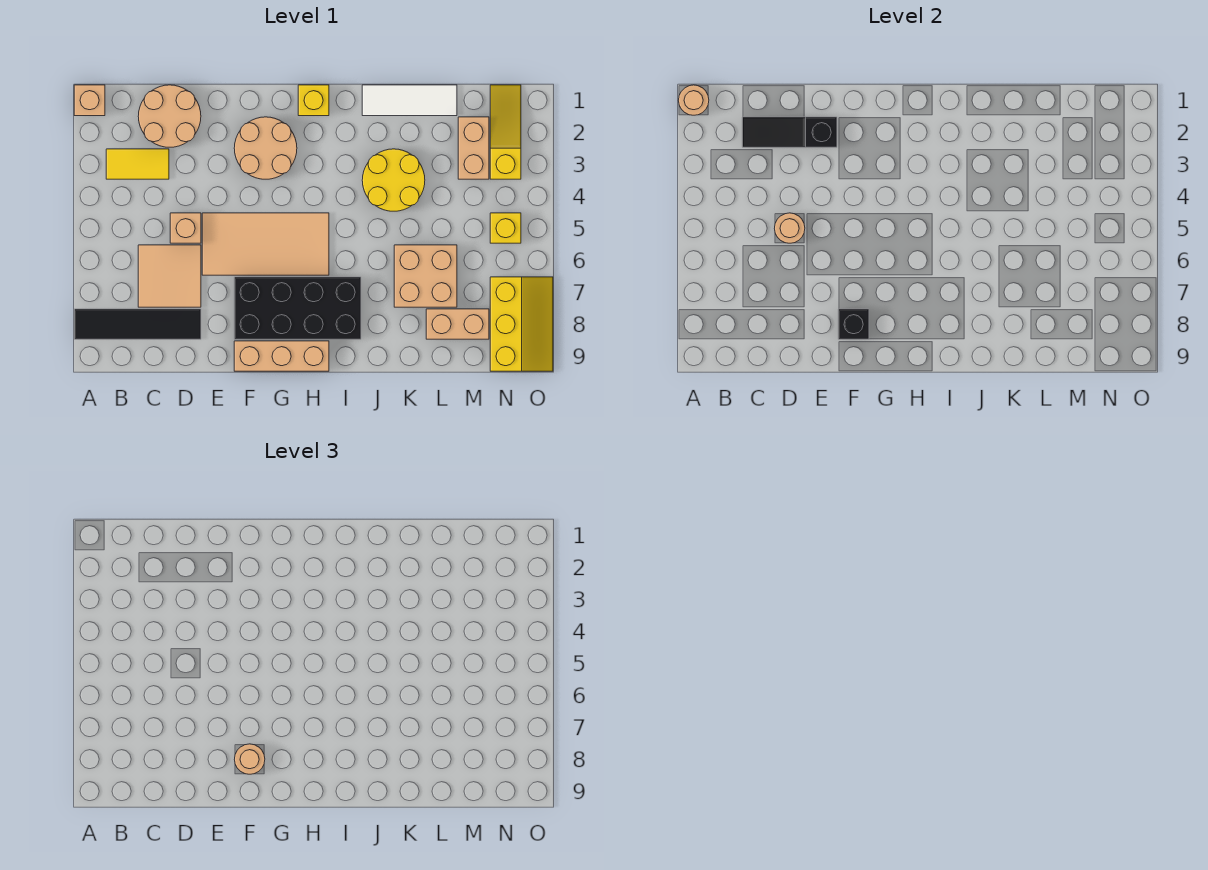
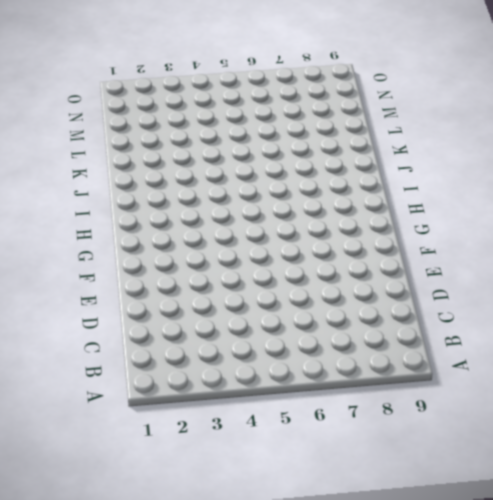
none -> tan 1x1 brick [74,85,105,116]
none -> black 1x4 tile [74,309,201,339]
none -> yellow 1x2 tile [106,149,169,179]

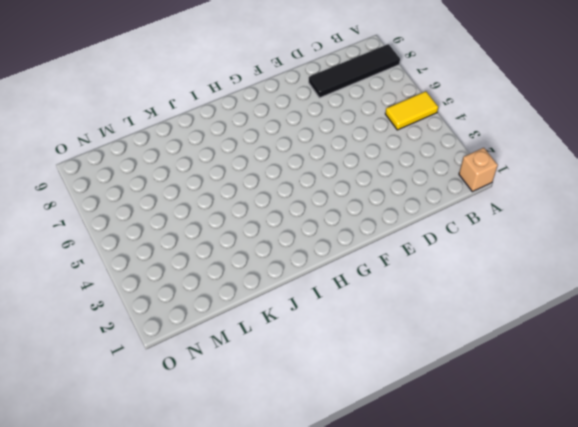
yellow 1x2 tile [385,91,438,130] -> yellow 1x2 tile moved to [106,149,169,179]
none -> tan 2x2 round brick [138,85,201,147]
none -> tan 2x2 tile [138,245,201,307]
none -> tan 1x1 brick [170,213,201,243]

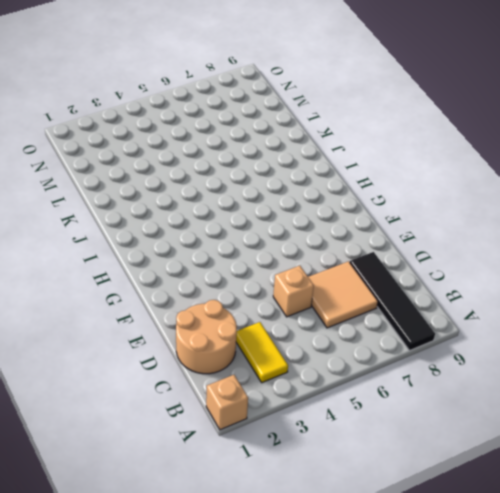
none -> tan 2x4 tile [202,213,329,275]
none -> tan 2x2 round brick [234,117,297,179]
none -> black 2x4 brick [234,277,361,339]

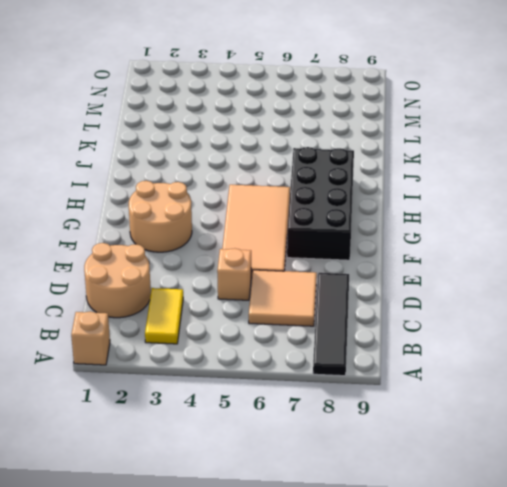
none -> tan 1x3 brick [234,341,329,371]
none -> yellow 1x1 brick [298,85,329,116]
none -> white 1x3 tile [362,85,457,116]

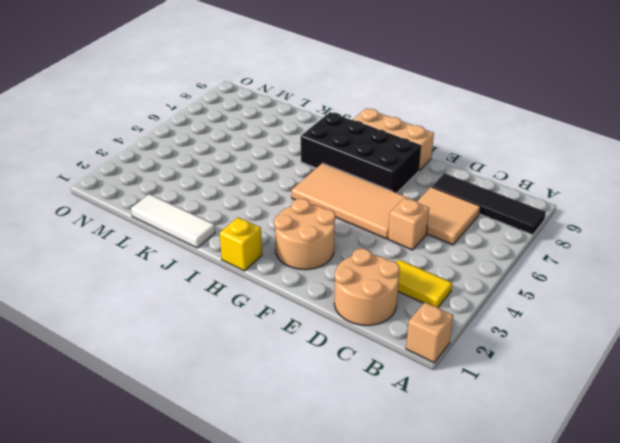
none -> yellow 2x2 round brick [362,149,425,211]
none -> tan 2x2 brick [394,245,457,307]
none -> tan 1x2 brick [426,309,489,339]

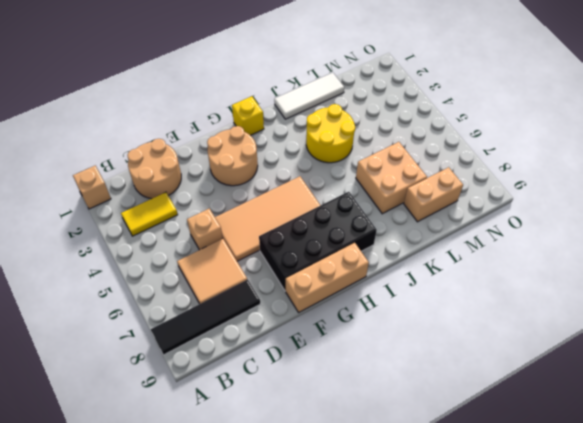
none -> tan 1x2 brick [458,117,489,179]
none -> yellow 1x3 slope [490,85,521,179]
none -> yellow 1x1 brick [490,213,521,243]

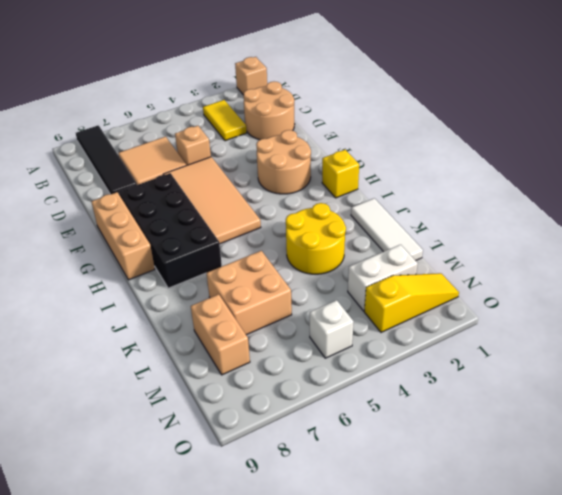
white 1x2 brick [348,245,418,311] -> tan 1x2 brick [458,117,489,179]
white 1x1 brick [310,300,354,358] -> yellow 1x1 brick [490,213,521,243]
none -> yellow 2x3 slope [490,277,553,371]
none -> tan 1x1 round brick [678,85,709,115]
none -> black 1x3 slope [742,117,837,147]

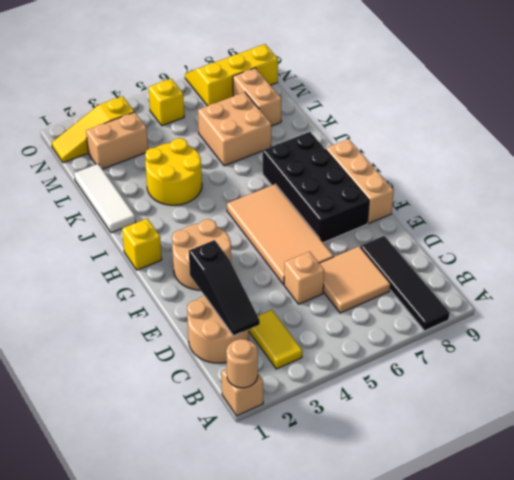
none -> tan 1x1 round brick [774,213,805,243]
none -> black 1x1 brick [838,309,869,339]
none -> tan 1x1 round brick [234,744,265,774]

